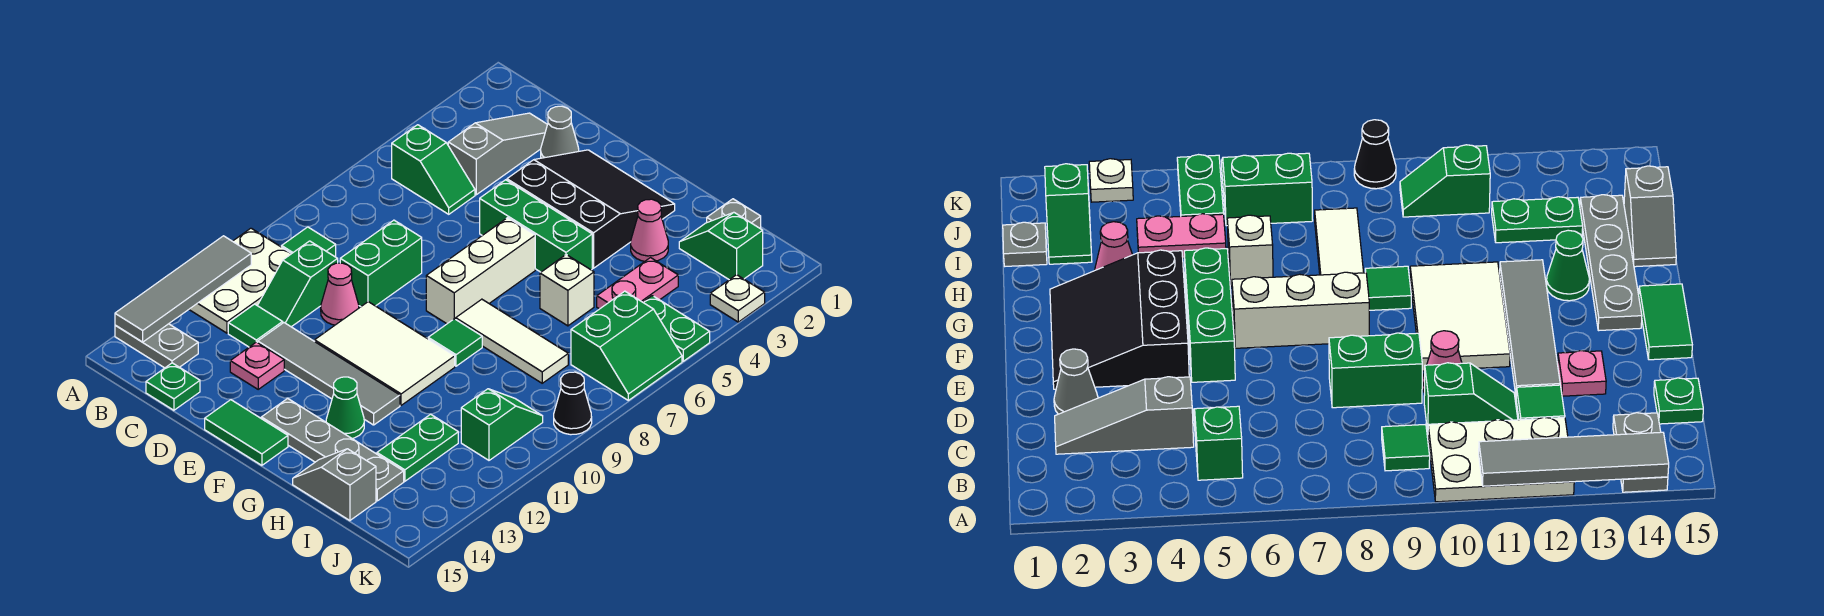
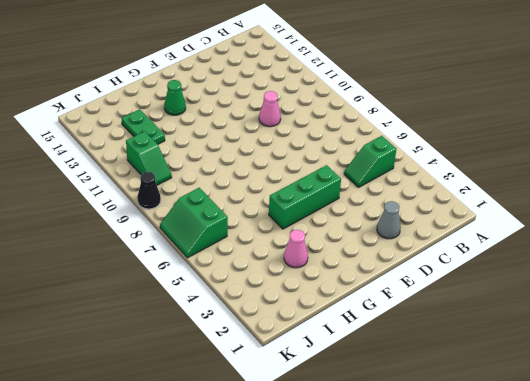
none -> white 2x3 plate [189,228,291,333]
none -> grey 1x2 plate [115,324,198,368]
none -> green 1x1 tile [282,227,336,257]
none -> grey 1x3 slope [448,113,548,195]

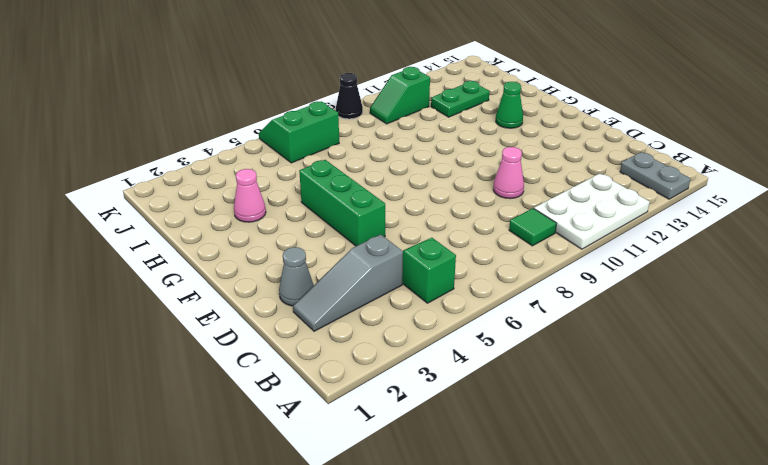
none -> green 1x2 slope [257,241,338,327]
none -> green 1x1 tile [228,304,283,347]
none -> green 1x1 plate [146,363,200,410]
none -> green 1x2 brick [340,220,422,307]

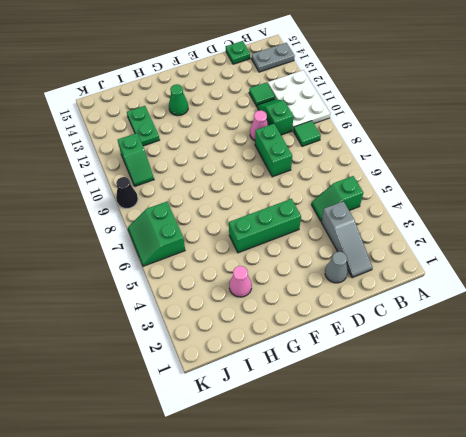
none -> grey 1x4 tile [258,323,400,425]
none -> pink 1x1 plate [230,342,284,389]
none -> black 3x3 slope [507,150,675,268]
none -> white 2x3 tile [315,302,455,405]

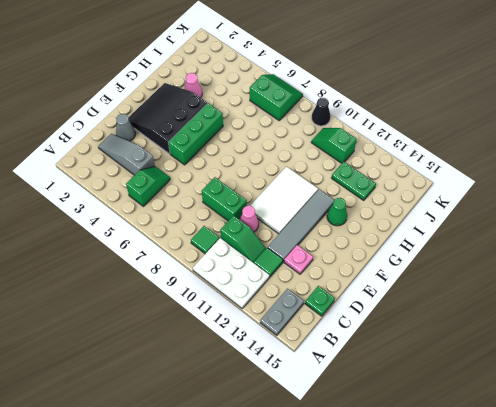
none -> green 1x2 tile [205,400,288,465]
none -> white 1x3 brick [426,218,535,324]
none -> grey 1x4 plate [261,398,404,501]
none -> white 1x3 tile [456,299,568,383]

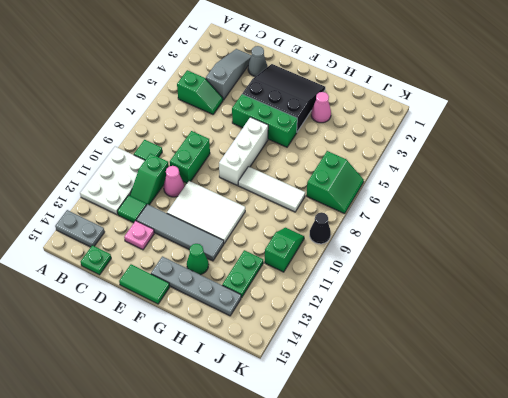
none -> green 1x1 tile [428,319,482,366]
none -> white 1x1 brick [540,255,594,326]
none -> grey 1x2 slope [293,449,376,521]
none -> grey 1x1 plate [707,199,761,228]

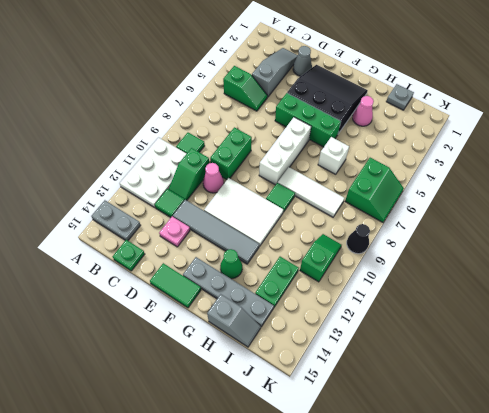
grey 1x2 slope [207,294,261,347] -> grey 1x2 slope turned to [293,449,376,521]
none -> green 1x2 slope [679,213,763,280]
none -> pink 1x2 plate [597,258,678,309]
none -> green 1x2 plate [643,296,710,361]
none -> white 1x1 plate [710,275,765,322]

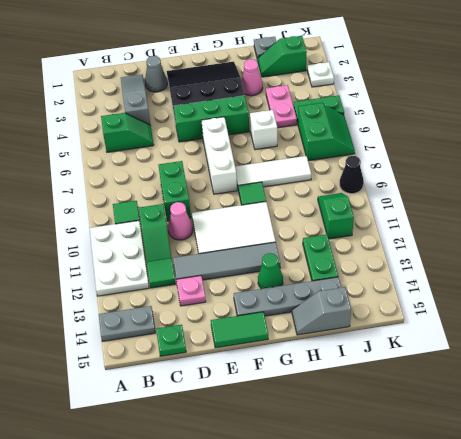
none -> grey 1x4 tile [115,236,251,342]

